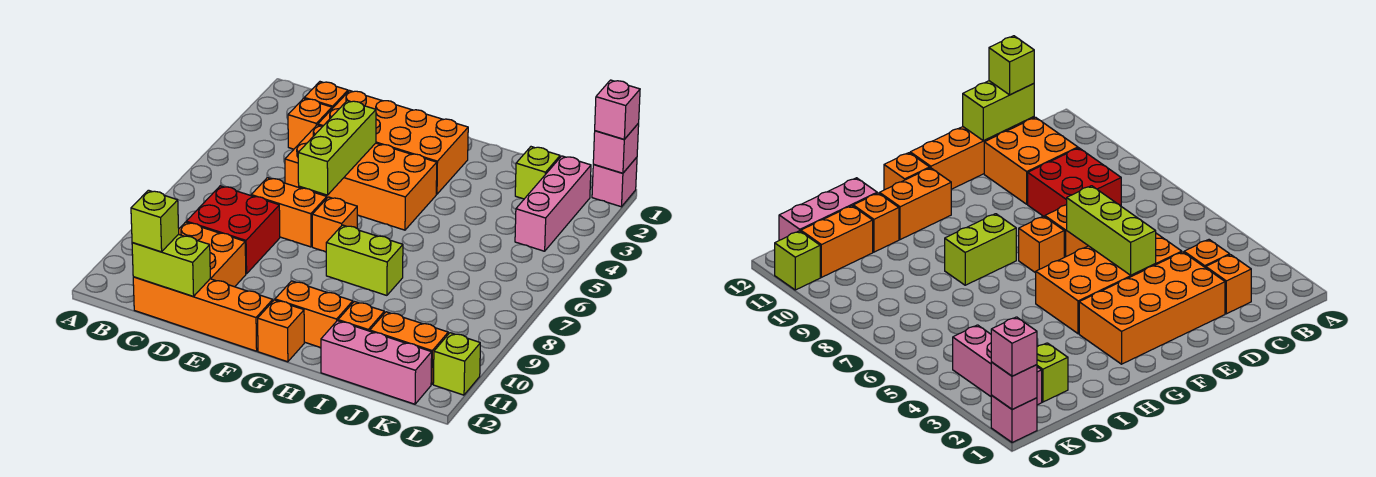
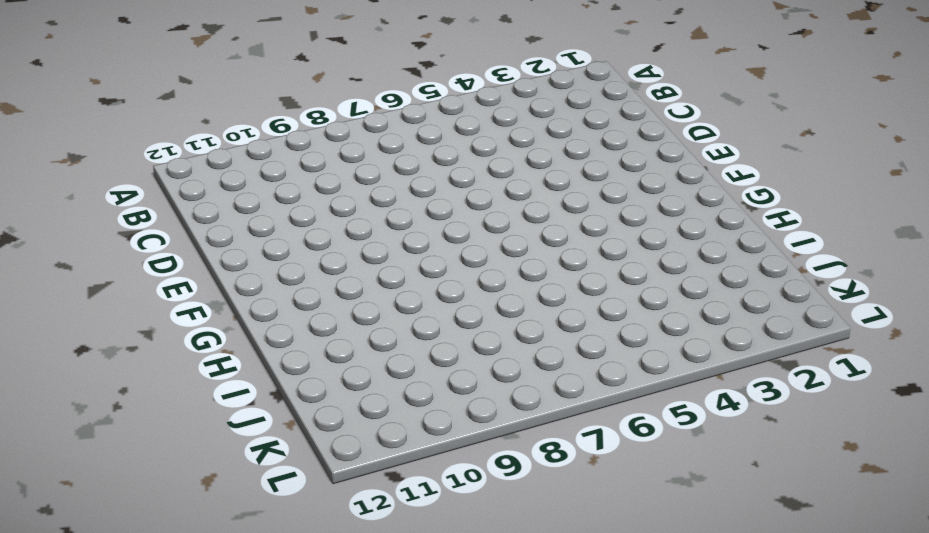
none -> orange 1x1 brick [304,82,348,108]
none -> orange 1x1 brick [288,98,332,149]
none -> red 2x2 brick [186,186,280,274]

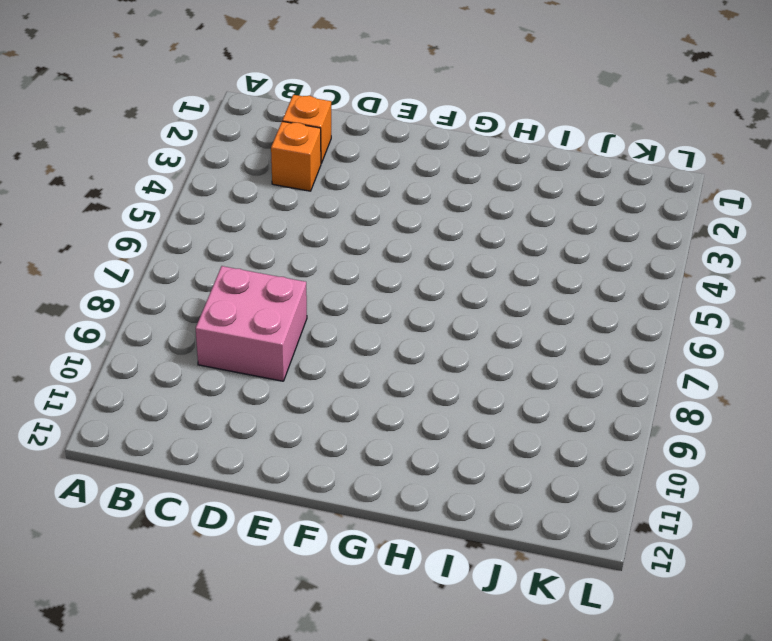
pink 2x2 brick [196,266,307,381] -> red 2x2 brick [186,186,280,274]
none -> orange 2x2 brick [179,222,246,287]
none -> orange 1x4 brick [133,277,273,351]
none -> orange 2x4 brick [318,91,468,194]

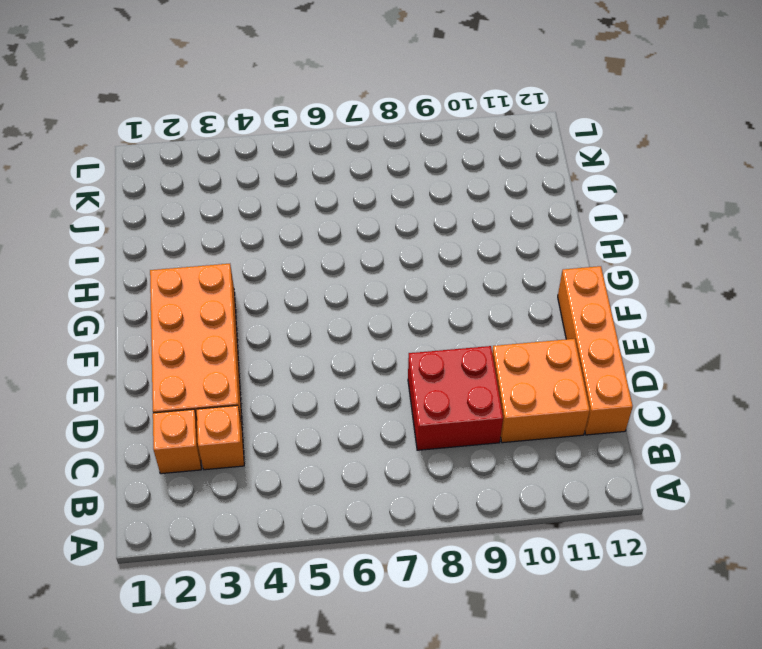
none -> orange 2x4 brick [285,125,437,230]
none -> orange 1x2 brick [251,178,327,247]
none -> orange 1x1 brick [312,197,357,252]

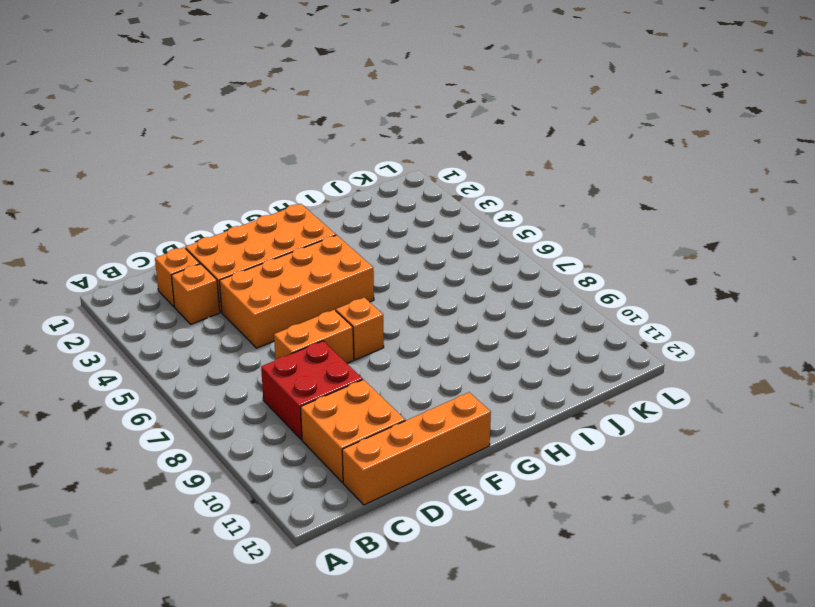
none -> lime 1x2 brick [326,225,403,295]
none -> orange 1x2 brick [275,281,353,348]
none -> orange 1x1 brick [258,300,304,362]

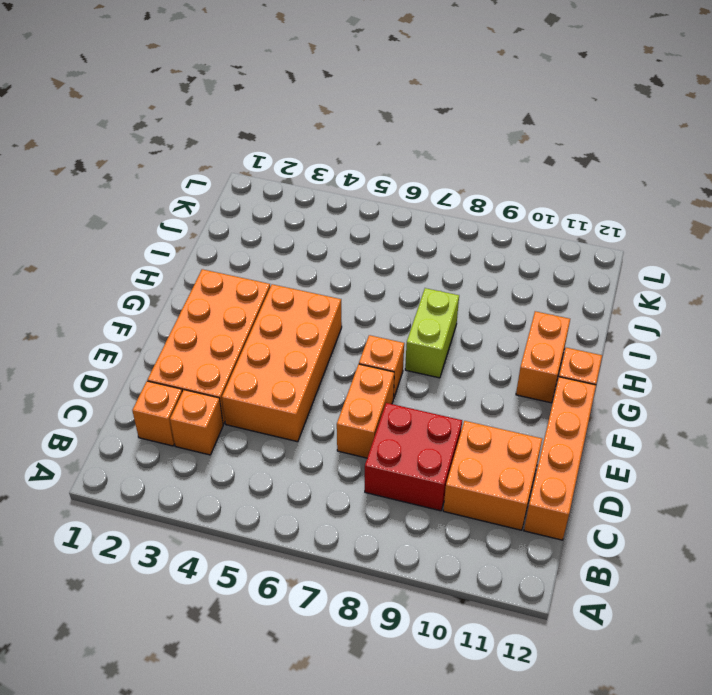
none -> orange 1x1 brick [338,302,384,331]
none -> pink 1x3 brick [321,321,432,404]
none -> lime 1x1 brick [515,147,560,199]

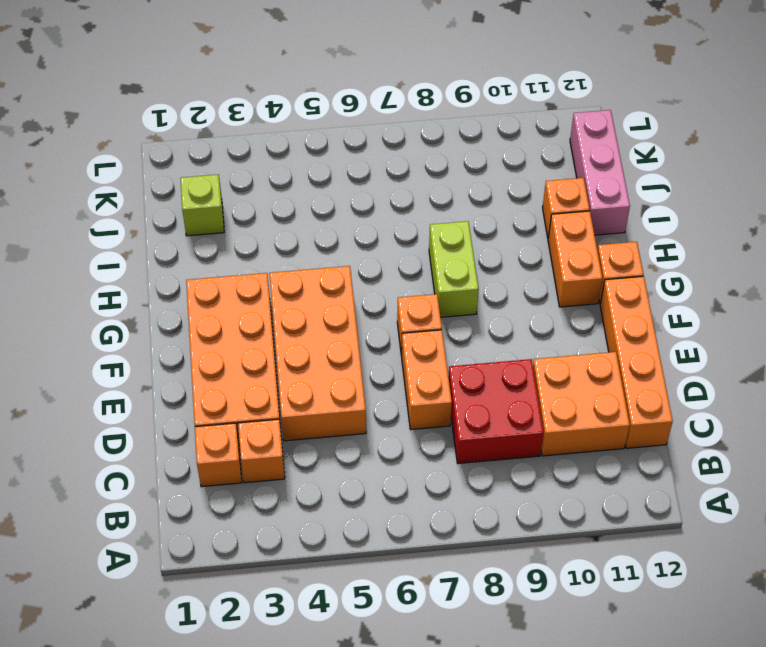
none -> orange 1x2 brick [370,312,448,384]
none -> pink 1x3 brick [515,156,591,251]
none -> pink 1x1 brick [592,157,637,207]

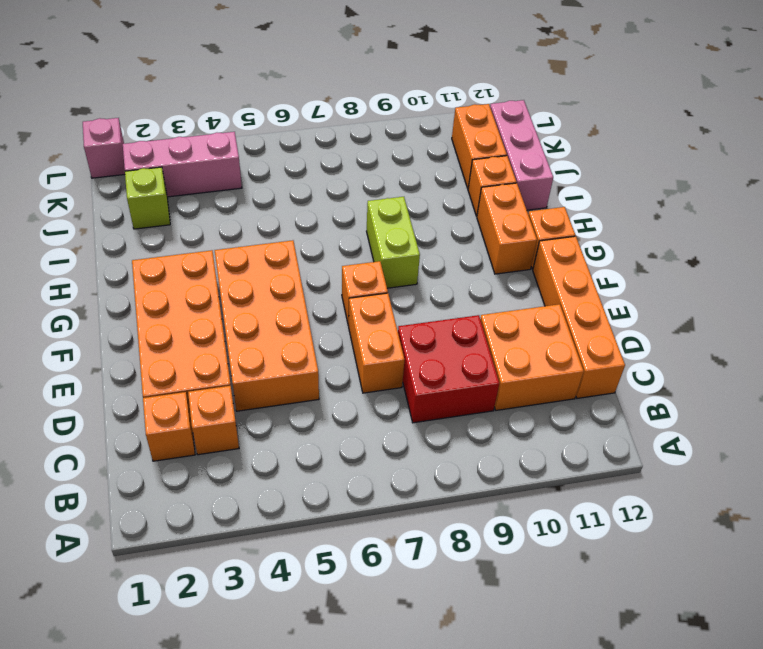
none -> lime 1x1 brick [433,333,480,395]
none -> lime 1x2 brick [132,234,210,296]
none -> lime 1x3 brick [298,101,376,195]

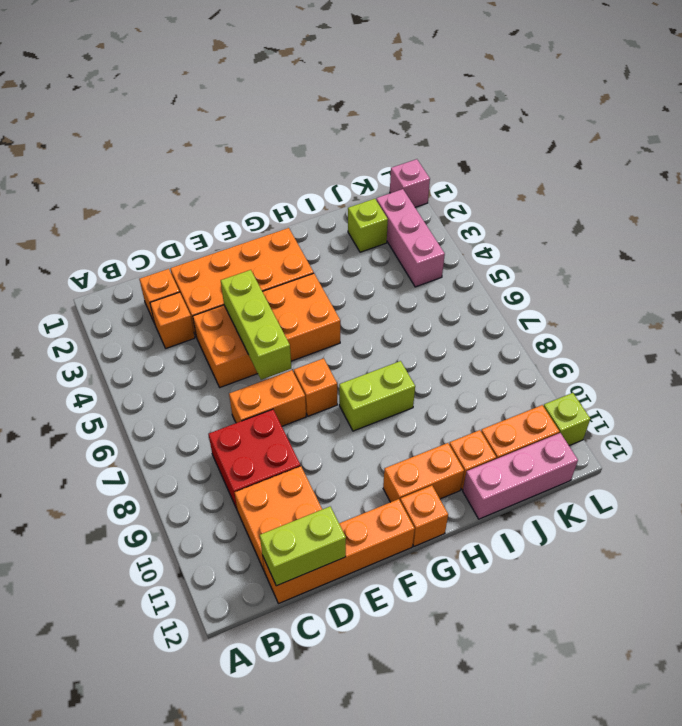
none -> pink 1x1 brick [593,123,639,173]
none -> lime 1x1 brick [131,190,179,252]
none -> pink 1x1 brick [595,80,640,139]

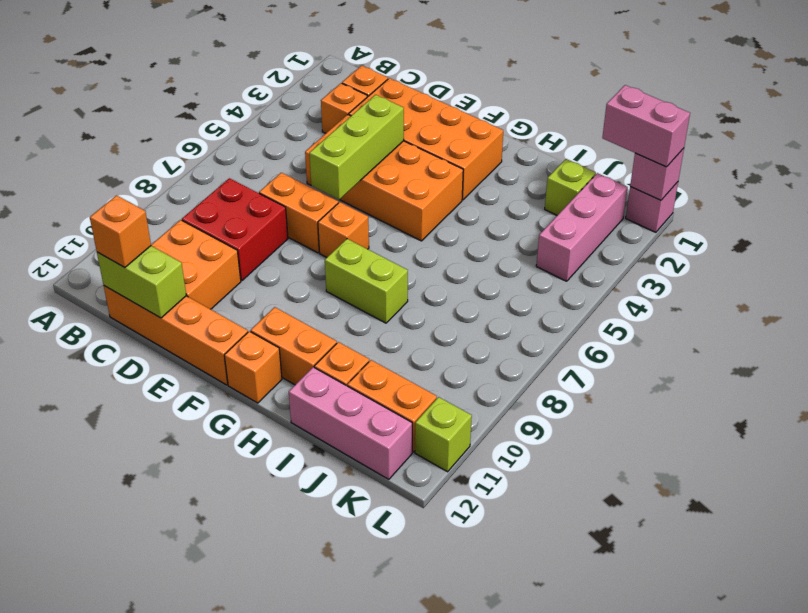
orange 1x1 brick [90,195,151,268] -> lime 1x1 brick [131,190,179,252]
pink 1x2 brick [602,85,690,167] -> pink 1x1 brick [595,80,640,139]

